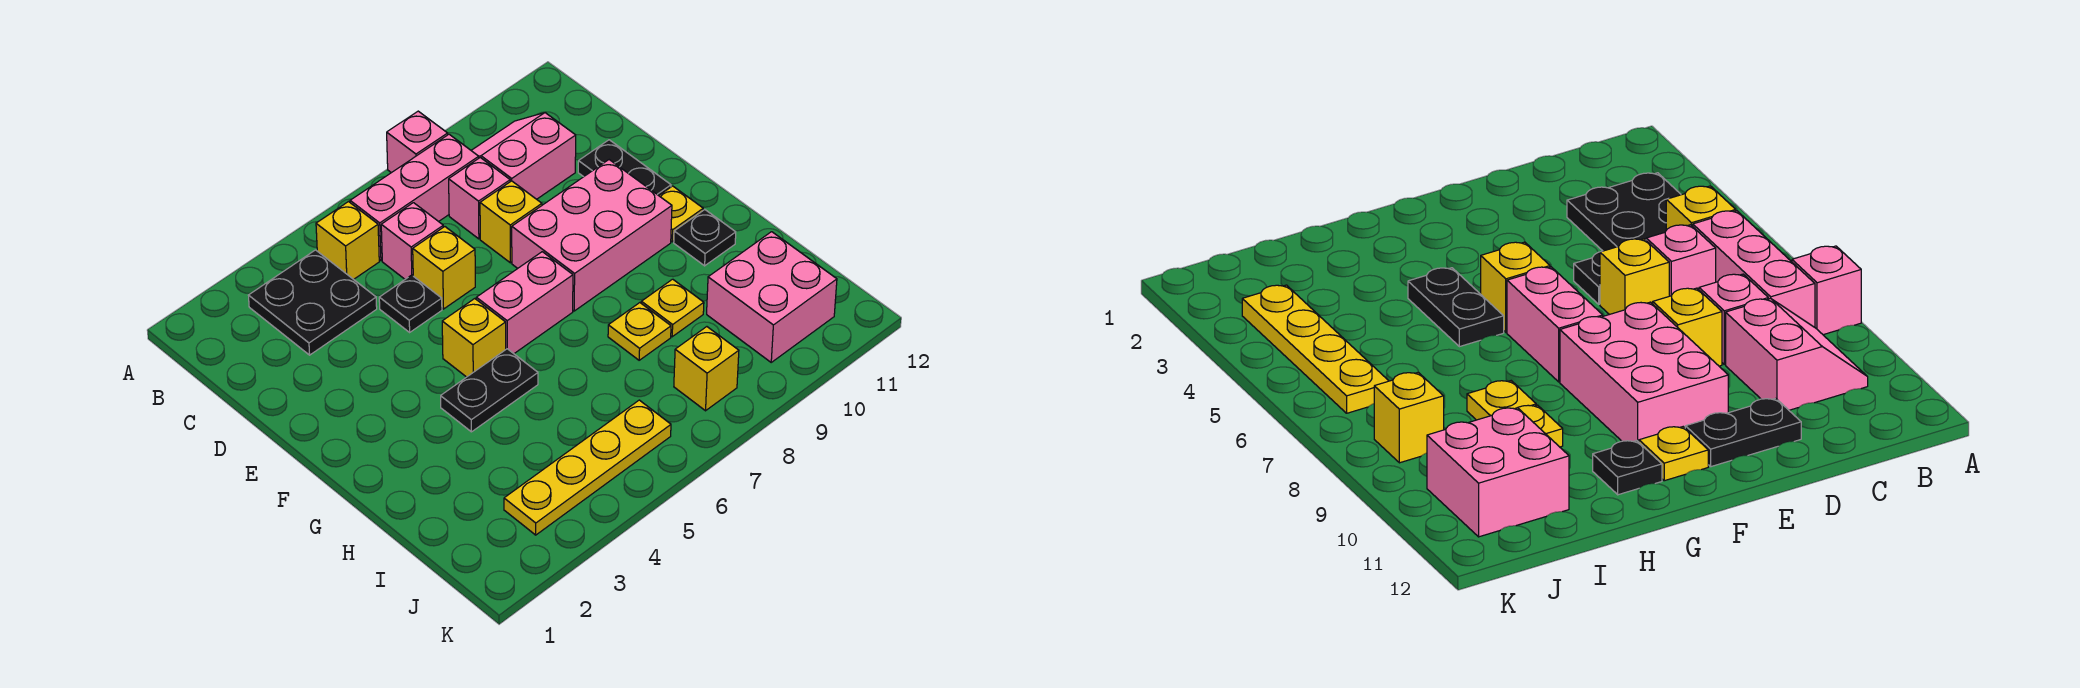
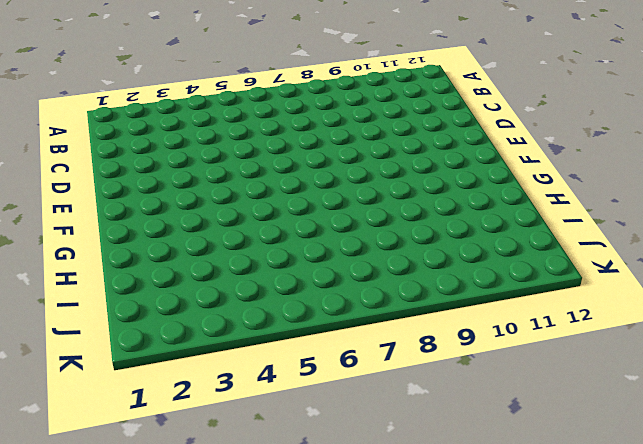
none -> pink 1x1 brick [387,111,448,173]
none -> black 2x2 plate [248,250,377,355]
none -> yellow 1x1 brick [316,202,379,279]

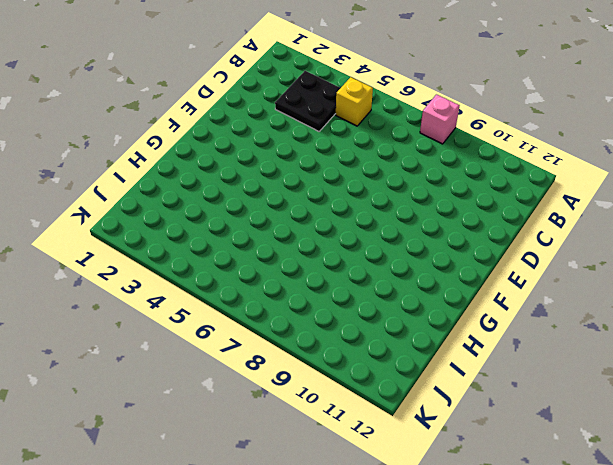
none -> pink 1x3 brick [350,134,479,261]
none -> pink 2x2 slope [471,113,576,199]
none -> pink 1x1 brick [381,203,443,279]

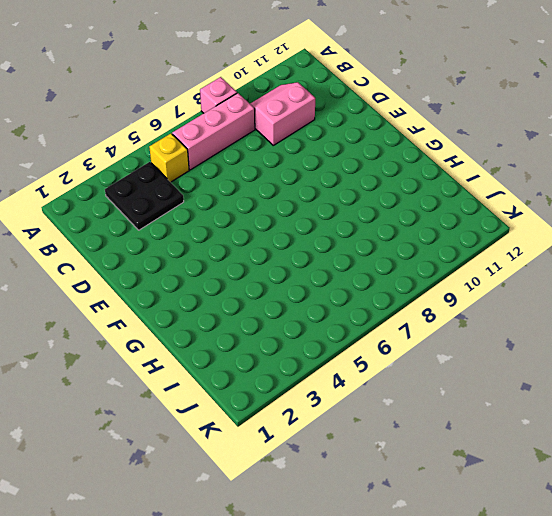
none -> pink 1x1 brick [381,203,443,279]
none -> pink 1x1 brick [449,158,510,239]
none -> black 1x1 plate [379,275,442,332]

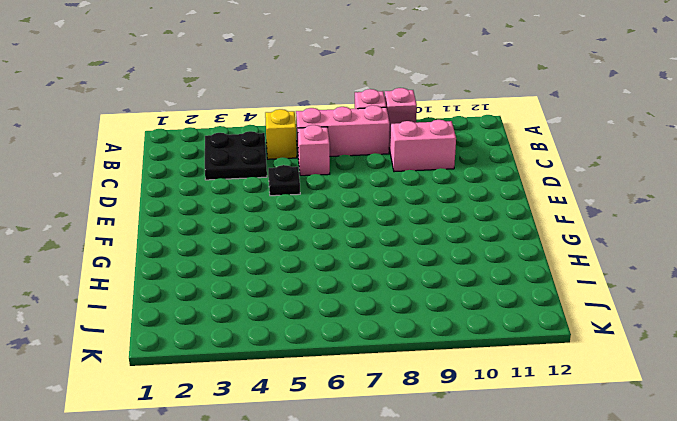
pink 1x1 brick [385,88,417,125] -> pink 1x1 brick moved to [449,158,510,239]
none -> yellow 1x1 brick [413,227,475,309]
none -> yellow 1x1 brick [480,181,542,263]
none -> black 1x2 plate [578,140,671,196]

